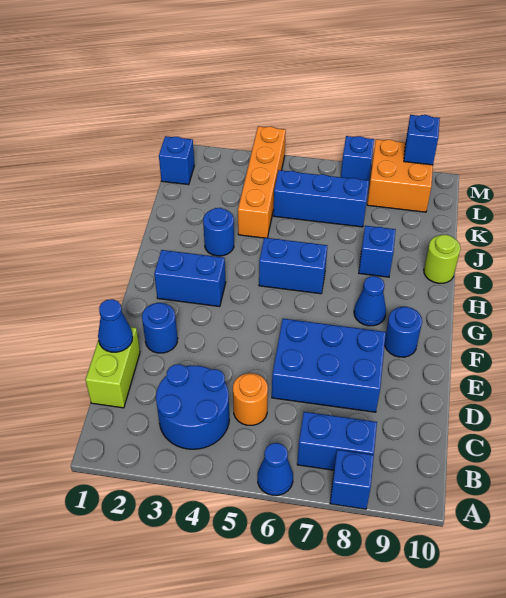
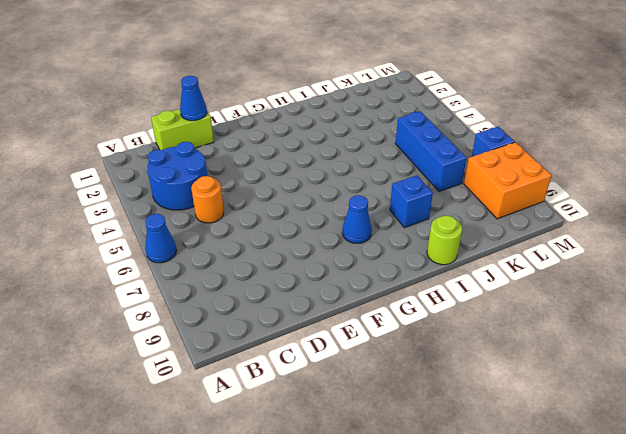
none -> blue 1x1 brick [330,450,374,509]
none -> blue 1x2 brick [297,412,377,470]
none -> blue 2x3 brick [272,319,386,412]

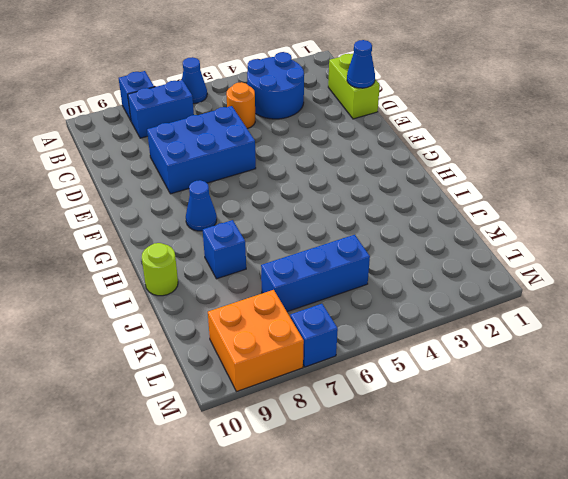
none -> blue 1x1 round brick [142,303,178,353]
none -> blue 1x1 round brick [385,307,422,357]
none -> blue 1x2 brick [154,250,226,307]

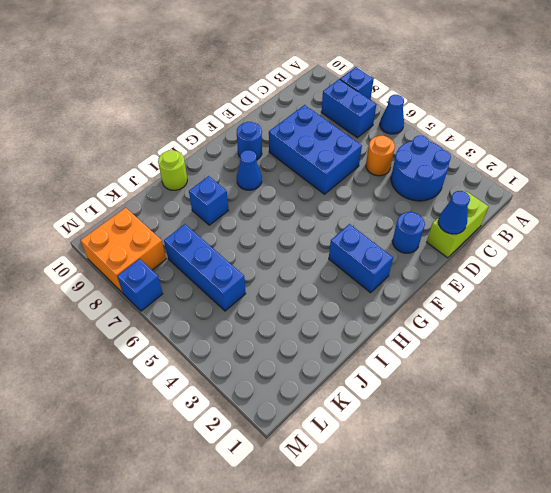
none -> blue 1x2 brick [259,238,327,294]
none -> blue 1x1 round brick [203,208,234,256]
none -> orange 1x4 brick [238,126,286,238]

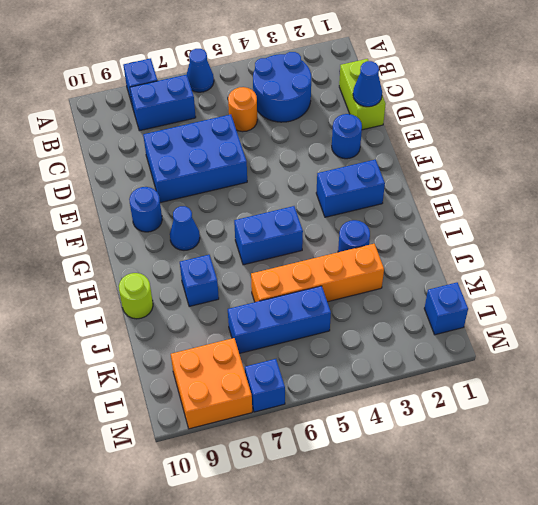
orange 1x4 brick [251,244,384,302] -> orange 1x4 brick turned to [238,126,286,238]
none -> blue 1x1 brick [404,115,440,165]

